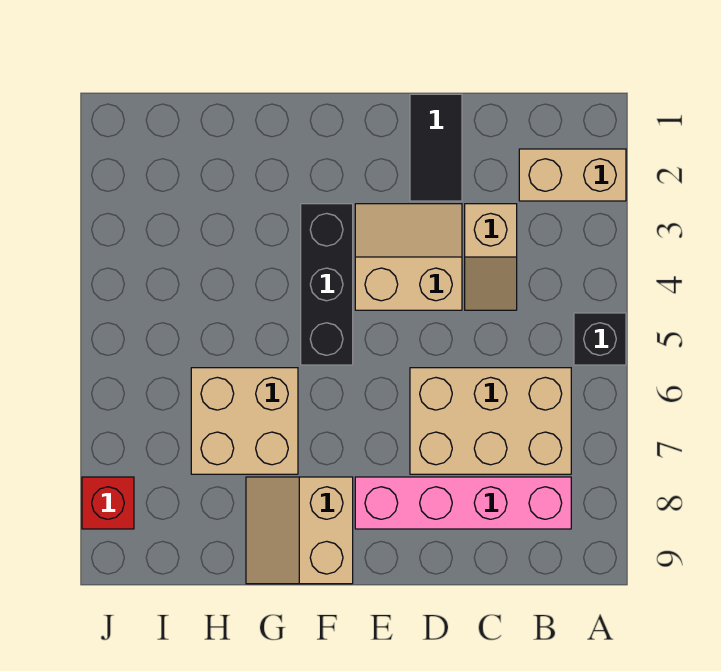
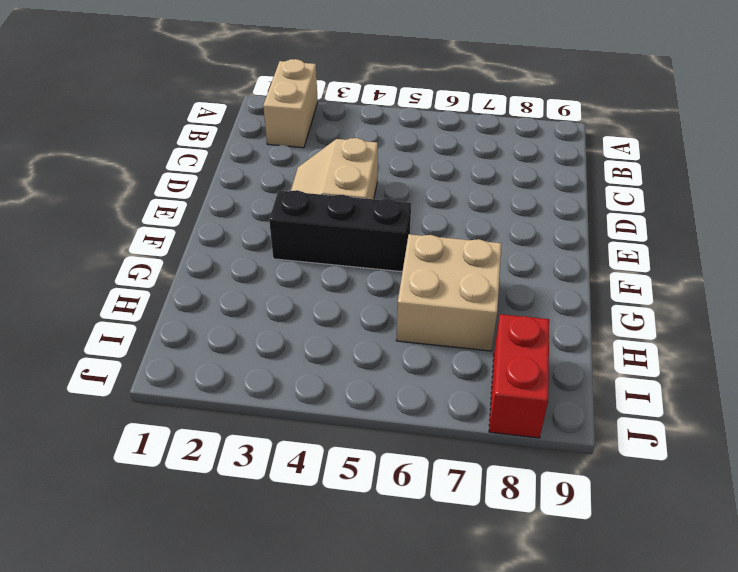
red 1x2 brick [489,314,549,438] -> red 1x1 brick [82,477,134,529]
none -> black 1x1 brick [574,313,626,365]
none -> tan 2x3 brick [410,368,571,474]

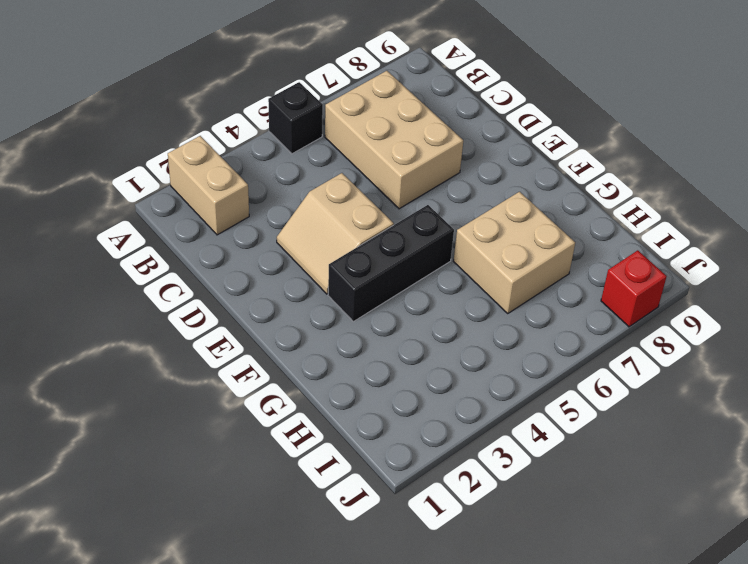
none -> pink 1x4 brick [355,477,571,529]
none -> tan 1x2 slope [465,204,517,310]

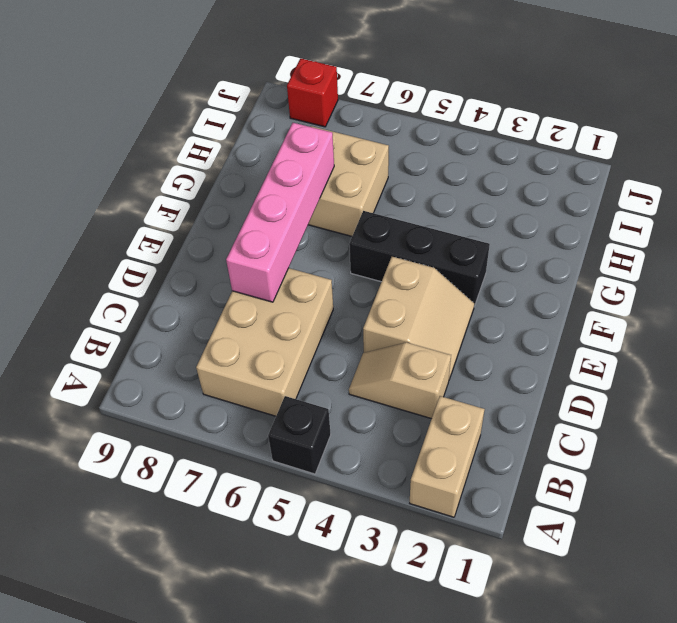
pink 1x4 brick [226,123,334,302] -> pink 1x4 brick moved to [355,477,571,529]
none -> black 1x2 tile [410,94,462,201]
none -> tan 2x2 slope [246,477,353,584]

